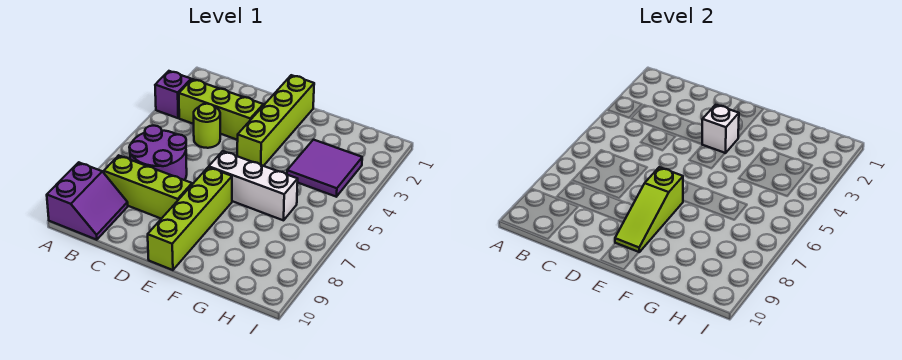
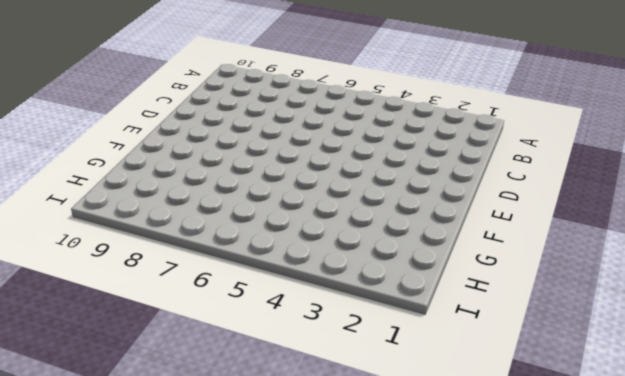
none -> purple 1x1 brick [155,71,191,118]
none -> purple 2x2 slope [47,162,128,240]
none -> lime 1x3 brick [179,79,263,140]

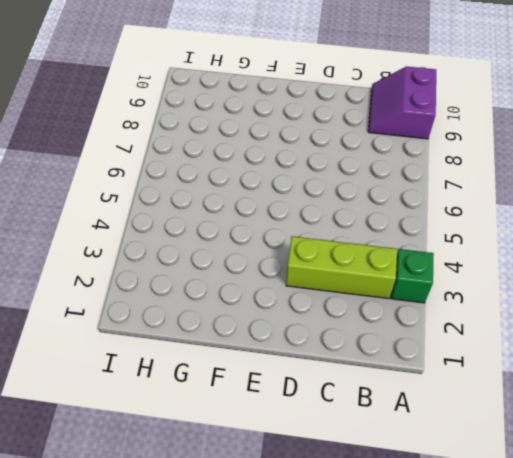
green 1x1 brick [391,249,434,303] -> purple 1x1 brick [155,71,191,118]
none -> purple 2x2 round brick [129,125,187,180]
none -> lime 1x3 brick [104,155,192,219]
none -> lime 1x1 round brick [194,104,220,148]

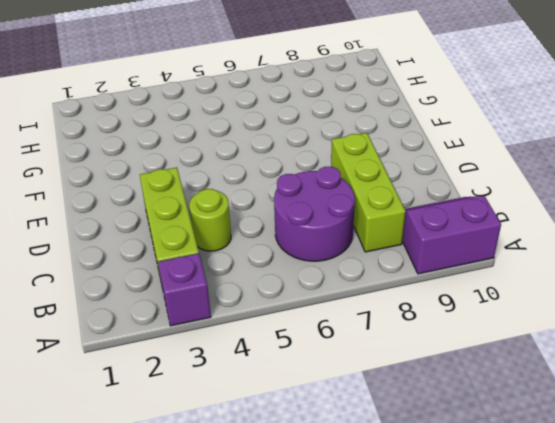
none -> lime 1x4 brick [237,75,314,166]
none -> white 1x3 brick [209,151,298,220]
none -> lime 1x4 brick [148,167,232,270]

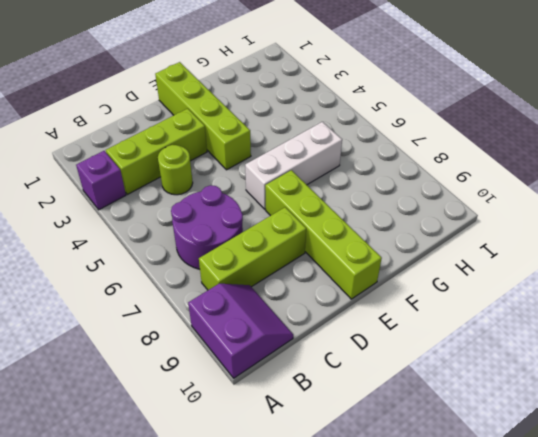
none -> purple 2x2 tile [287,140,362,197]
none -> white 1x1 brick [702,105,739,153]
none -> lime 1x3 slope [615,167,683,252]

